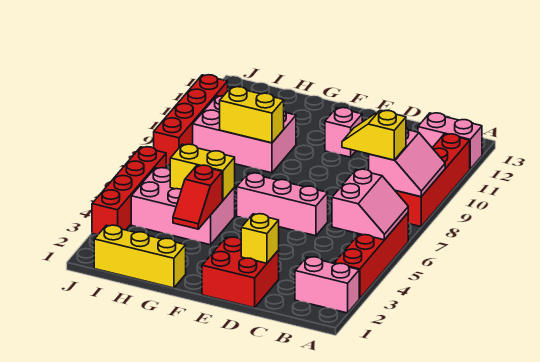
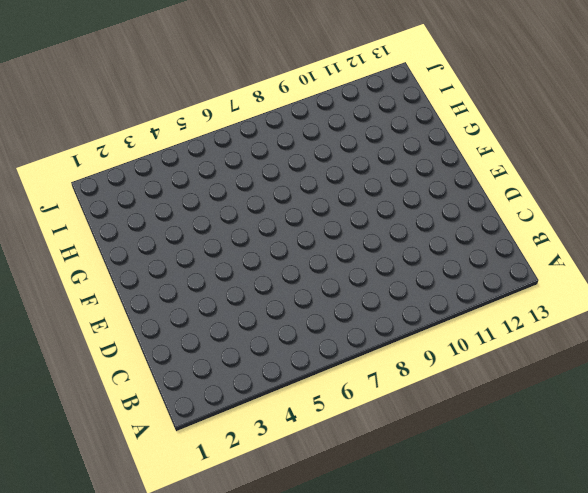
none -> pink 1x2 brick [295,257,359,313]
none -> red 1x4 brick [334,213,408,299]
none -> red 1x4 brick [396,134,470,227]

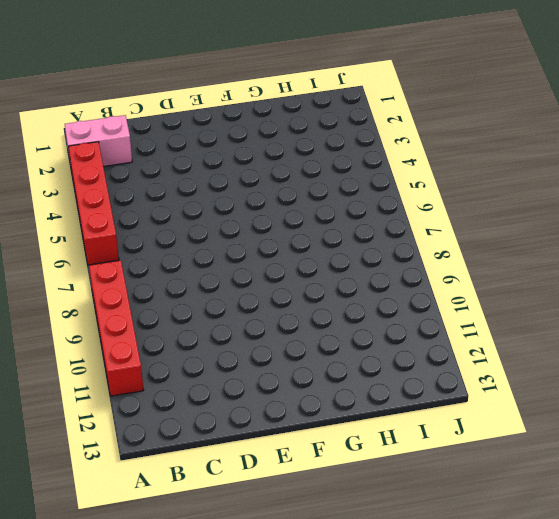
none -> pink 1x2 brick [418,113,482,169]
none -> red 2x2 brick [202,237,279,308]
none -> pink 1x3 brick [237,173,328,236]

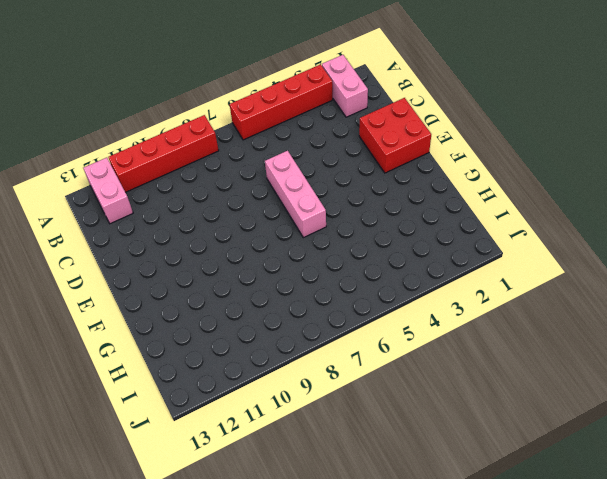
none -> pink 1x1 brick [325,108,362,157]
none -> yellow 1x3 brick [94,225,186,288]
none -> pink 2x3 brick [131,168,235,245]

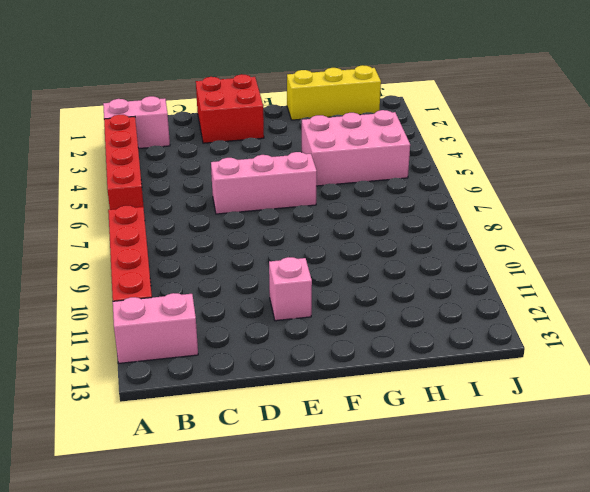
none -> pink 2x3 brick [193,96,296,173]
none -> red 1x4 brick [92,147,166,234]
none -> red 1x4 brick [154,75,228,165]

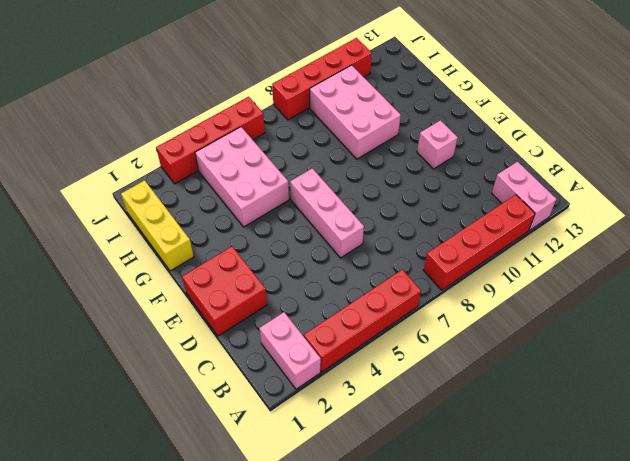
none -> pink 2x2 slope [332,169,408,240]
none -> pink 2x2 slope [369,128,445,197]
none -> yellow 1x1 brick [241,214,279,263]

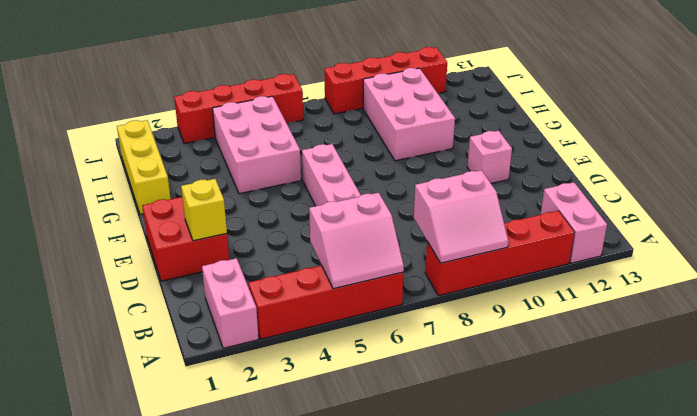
none -> red 1x2 slope [173,165,222,229]
none -> yellow 1x2 brick [170,144,235,200]
none -> yellow 1x2 brick [220,87,284,143]

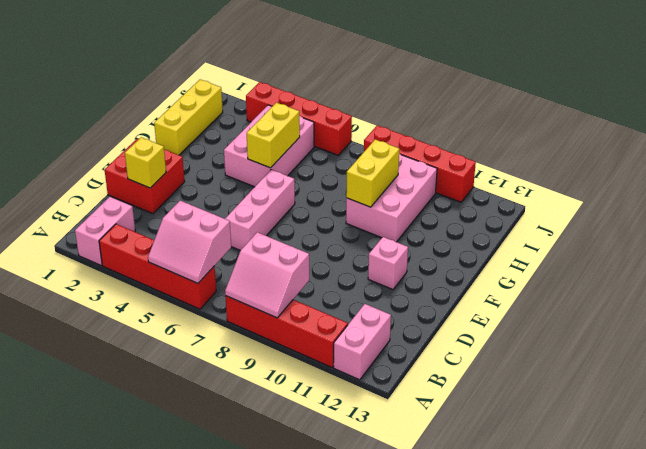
none -> red 1x2 slope [173,165,222,229]
none -> yellow 1x2 slope [342,111,406,160]

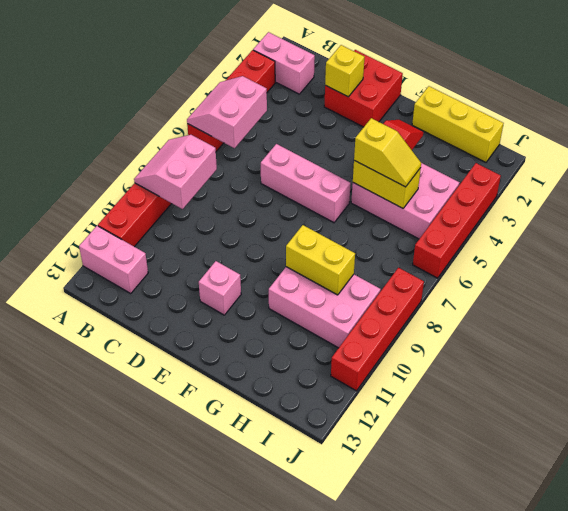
yellow 1x2 slope [354,118,421,187] -> yellow 1x2 slope moved to [342,111,406,160]

